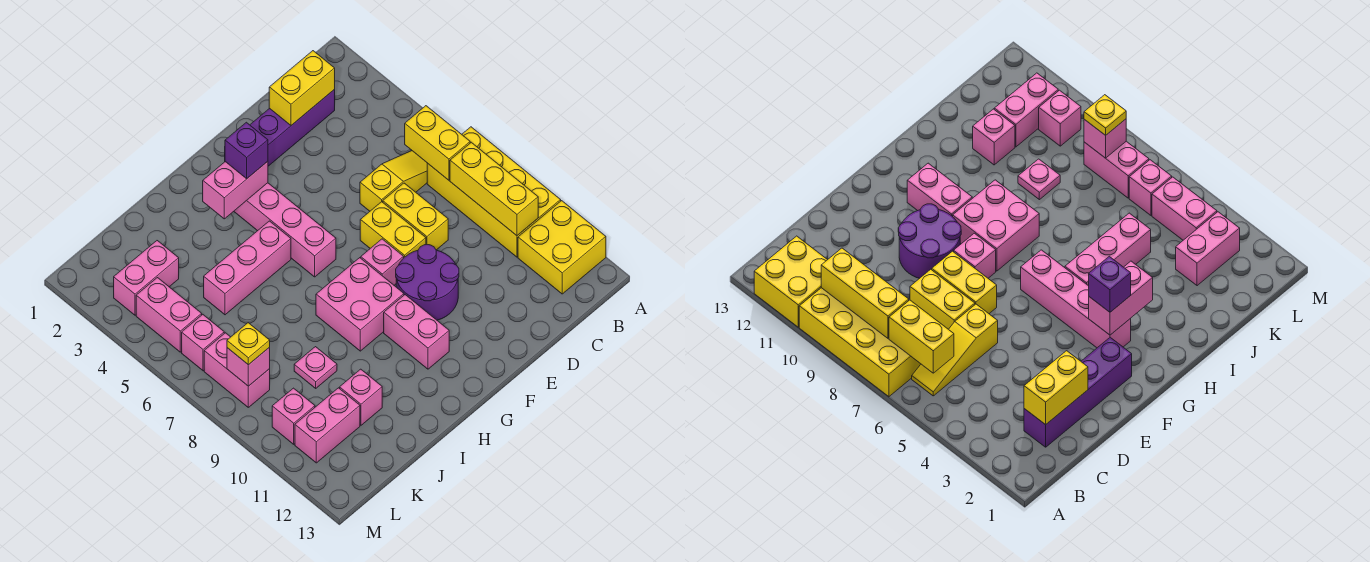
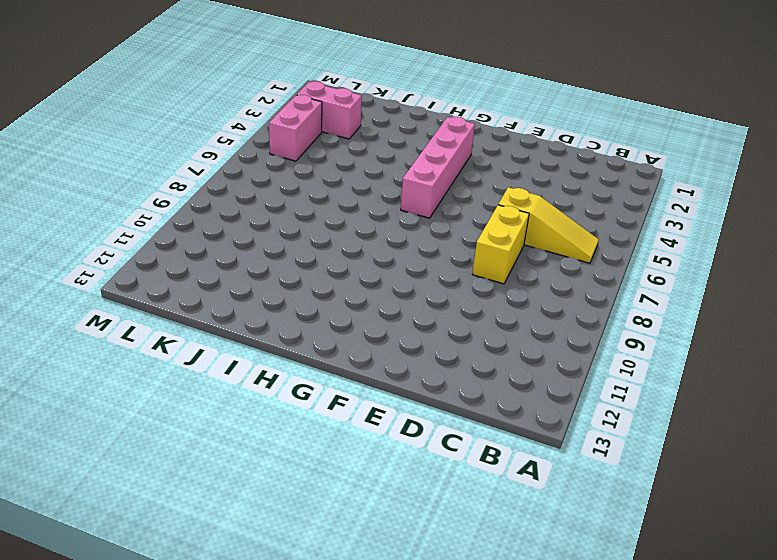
none -> yellow 2x4 brick [427,127,561,257]
none -> yellow 2x2 brick [518,201,606,294]
none -> purple 1x4 brick [250,89,335,166]

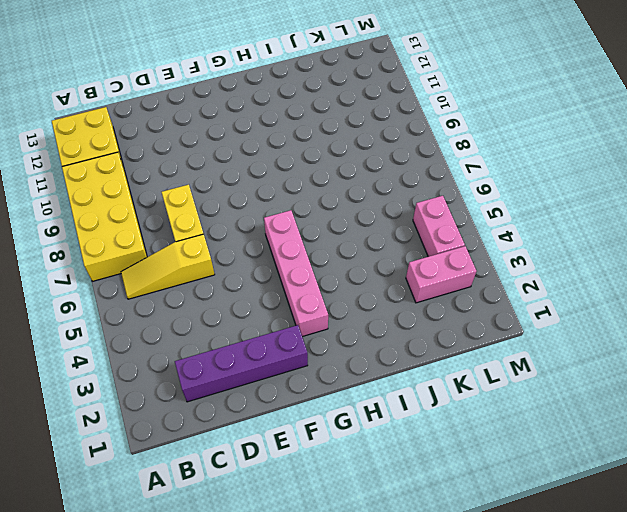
none -> yellow 1x2 brick [360,202,426,257]
none -> purple 2x2 round brick [396,245,459,320]
none -> pink 1x1 brick [361,239,404,285]

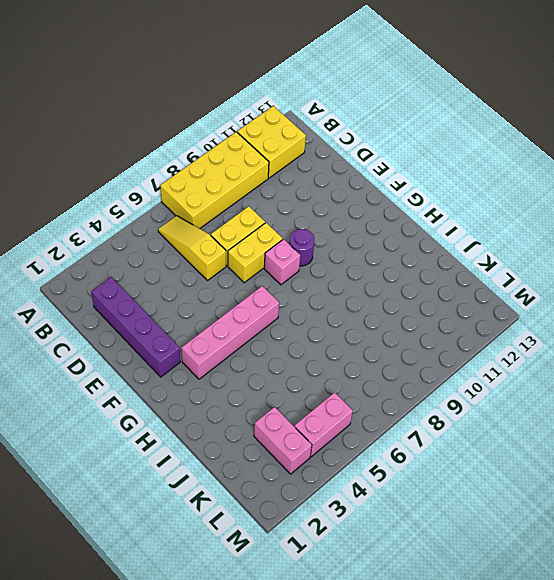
purple 1x1 round brick [289,229,314,266] -> purple 2x2 round brick [396,245,459,320]
none -> pink 2x2 brick [316,258,404,351]
none -> pink 1x2 brick [384,295,449,369]
none -> pink 1x3 brick [204,221,291,315]

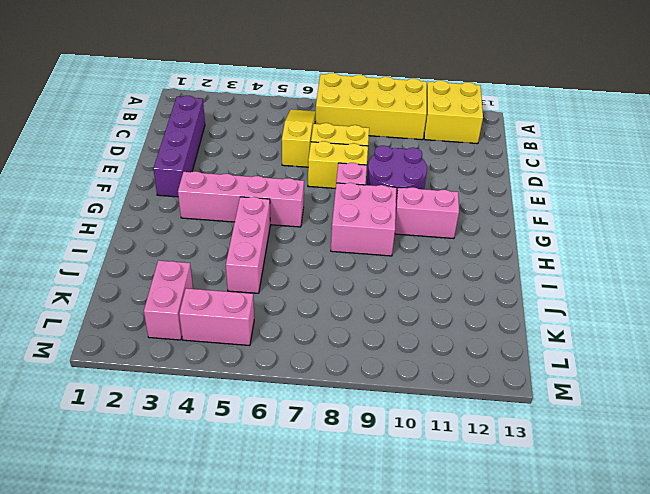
none -> pink 1x1 plate [294,347,337,388]
none -> pink 1x1 brick [340,369,382,425]
none -> pink 1x2 brick [295,388,360,463]

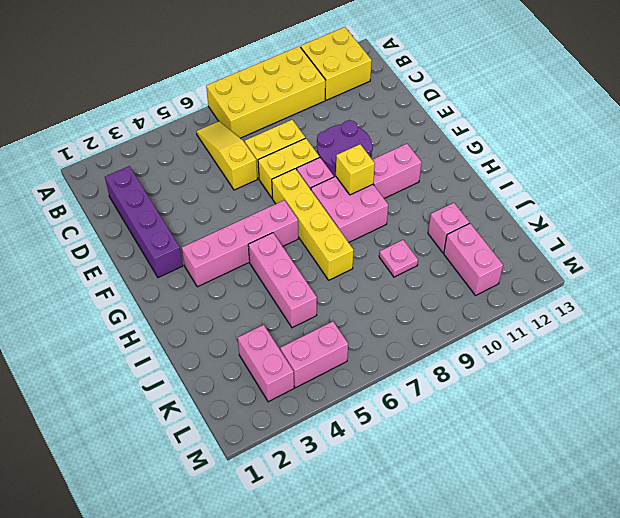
yellow 1x4 brick [272,169,354,280] -> none
yellow 1x1 brick [336,144,375,195] -> none
none -> pink 1x1 brick [182,314,224,371]
none -> pink 1x2 brick [204,333,270,407]
none -> pink 1x1 brick [272,388,315,444]

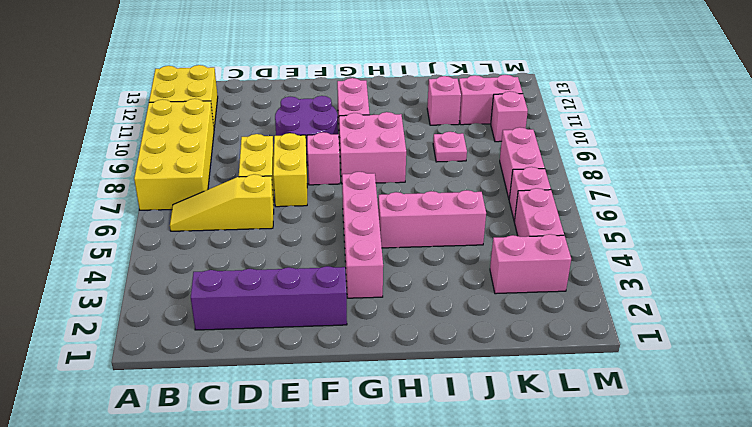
none -> yellow 1x2 brick [405,106,470,180]
none -> yellow 1x3 brick [450,142,538,236]
none -> yellow 1x2 brick [269,51,335,125]

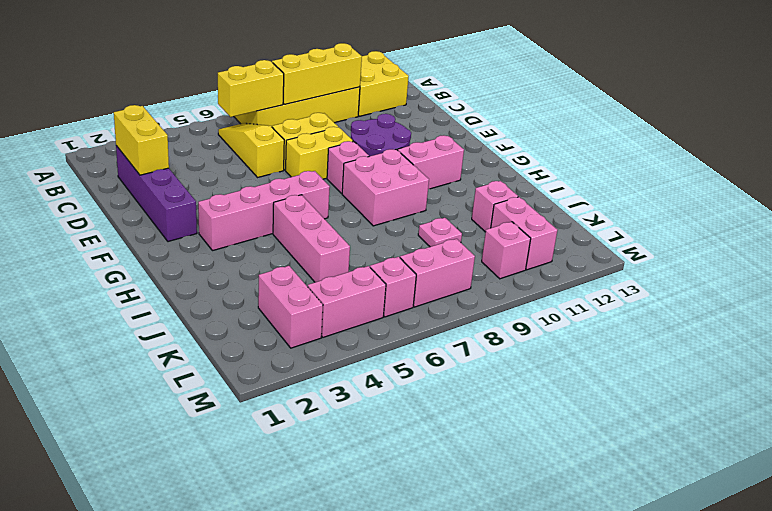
none -> pink 1x2 brick [203,162,268,219]
none -> pink 1x1 brick [227,347,270,386]
none -> purple 1x1 brick [225,122,268,179]

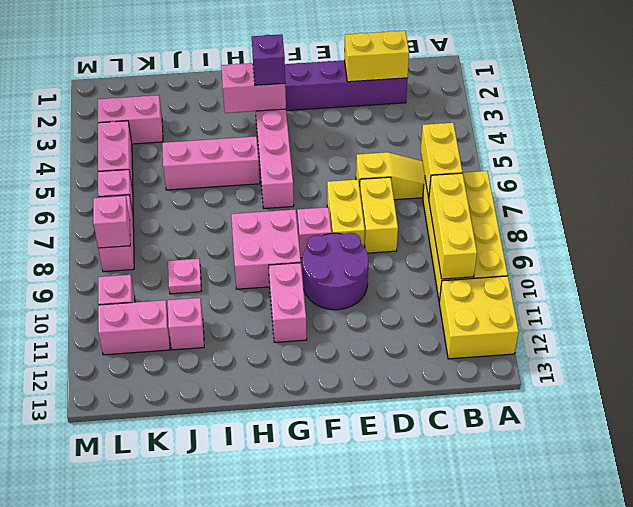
none -> yellow 1x1 plate [227,323,270,365]

